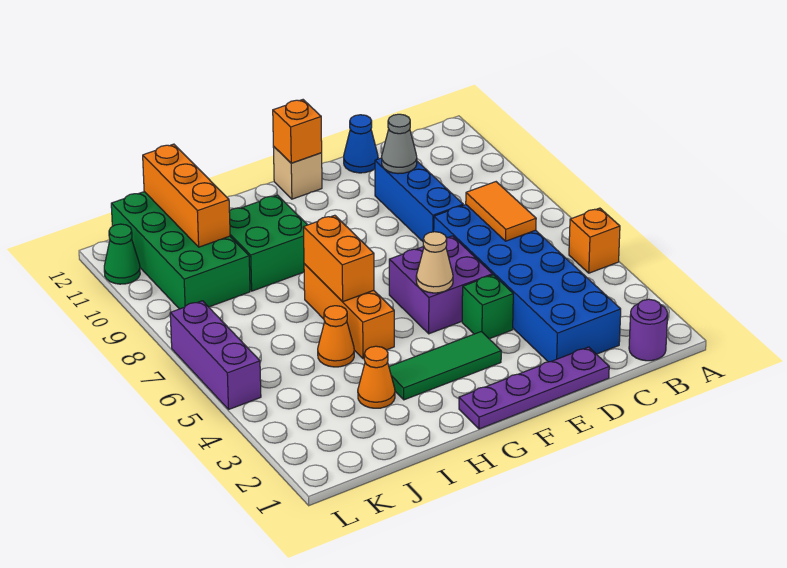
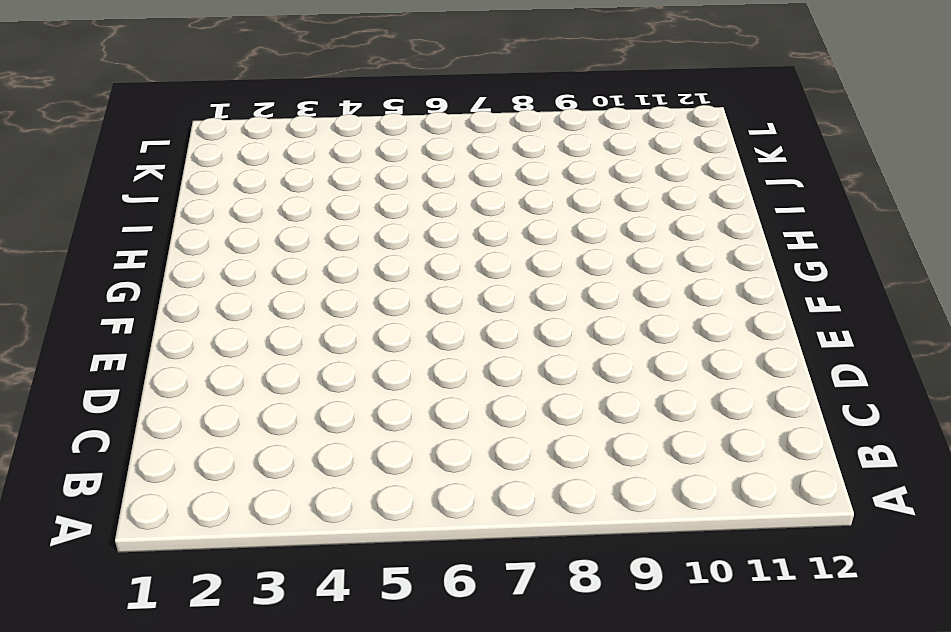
none -> orange 1x1 brick [569,208,620,273]
none -> purple 1x1 round brick [629,299,668,361]
none -> blue 2x6 brick [434,205,621,362]

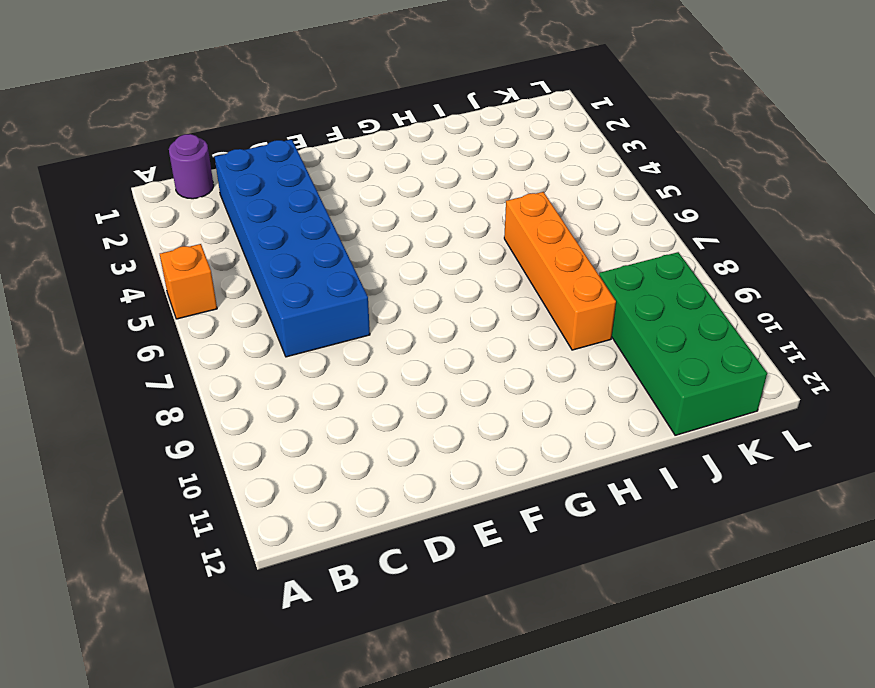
orange 1x4 brick [504,192,616,350] -> green 2x2 brick [229,195,307,291]
none -> purple 1x4 plate [459,347,609,429]
none -> blue 1x3 brick [375,158,463,241]
none -> blue 1x1 cone [344,115,378,173]

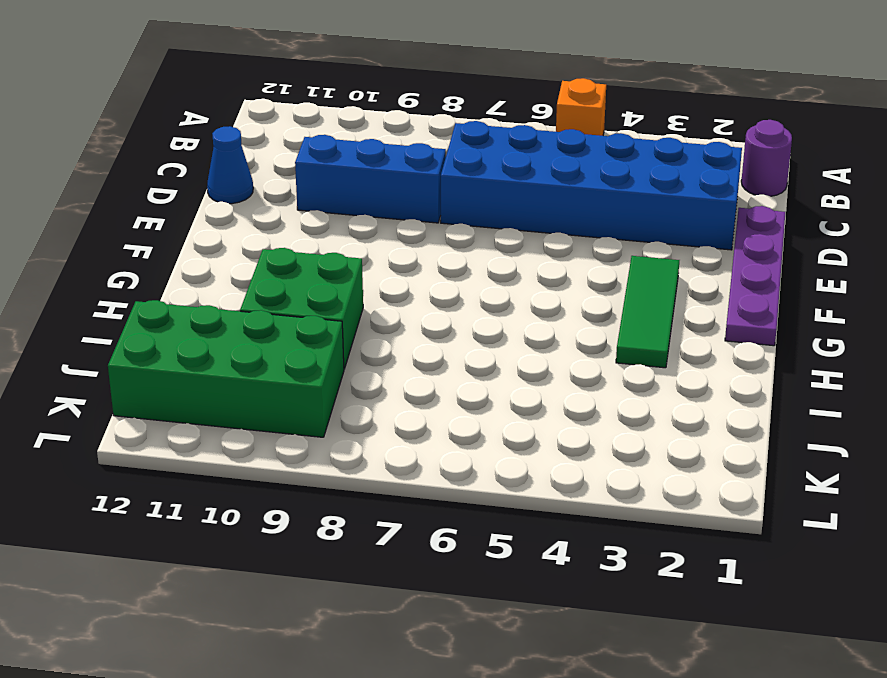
none -> green 1x1 brick [462,275,513,339]
none -> purple 2x2 brick [389,236,493,334]
none -> tan 1x1 brick [273,147,322,199]

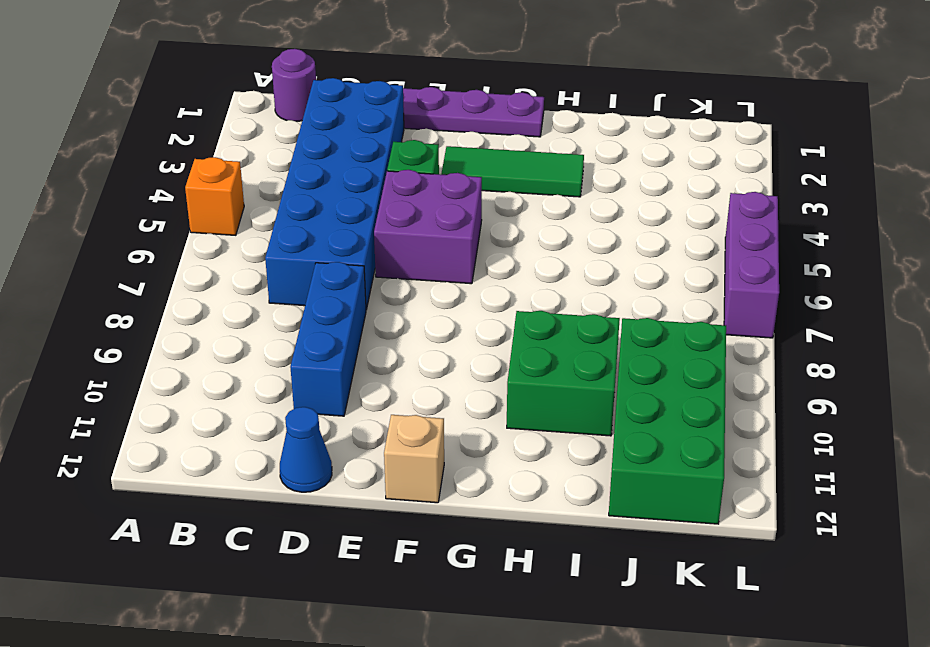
none -> orange 1x3 brick [304,264,394,359]
none -> orange 1x1 cone [358,346,395,408]
none -> orange 1x1 cone [318,306,354,367]

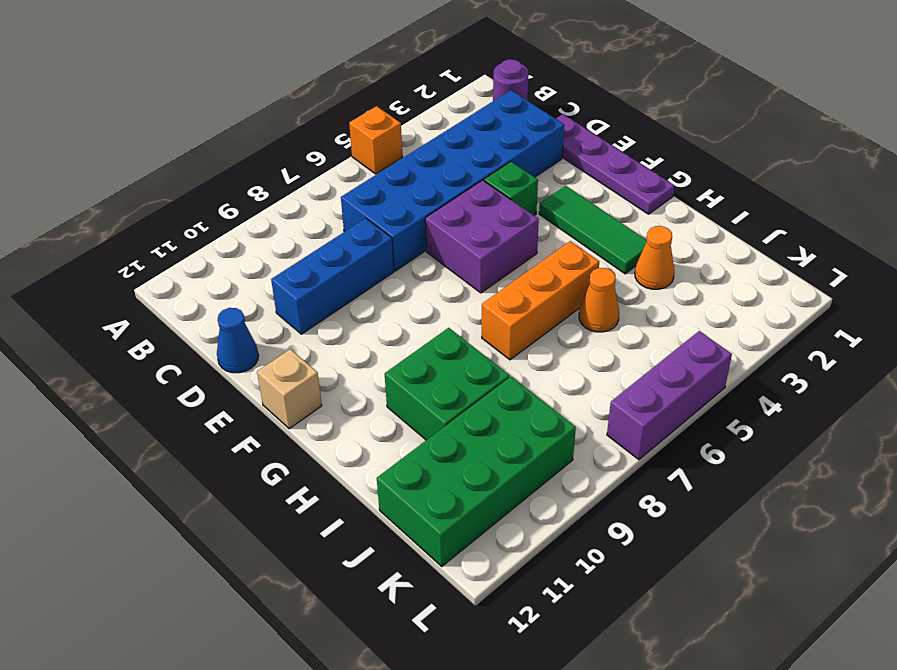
none -> green 1x1 cone [104,224,140,284]
none -> orange 1x2 tile [466,182,536,241]
none -> grey 1x1 cone [382,114,417,174]

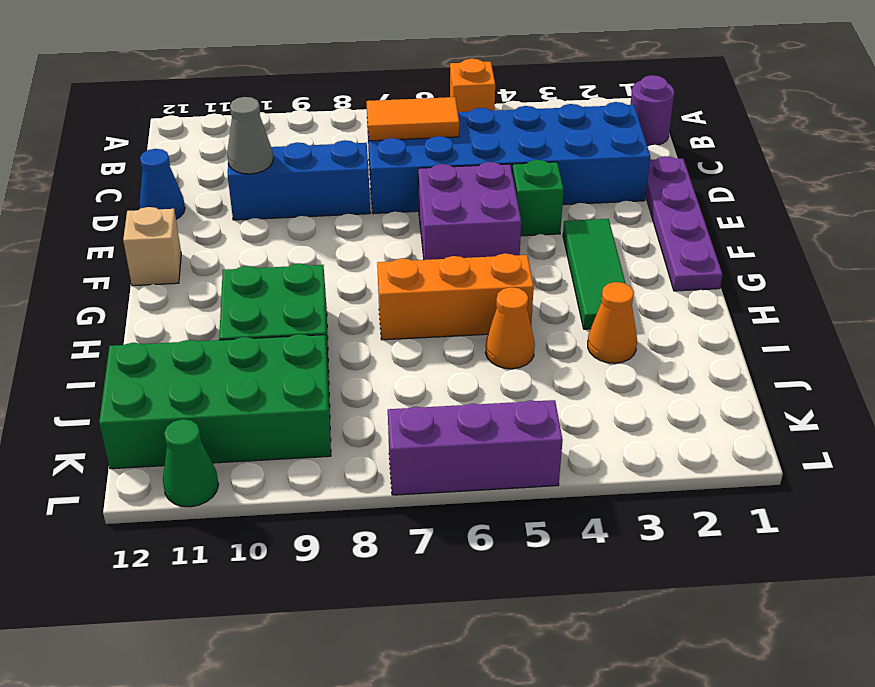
none -> tan 1x1 cone [416,232,453,293]
none -> orange 1x1 brick [273,100,322,163]
none -> orange 1x2 brick [304,215,374,302]

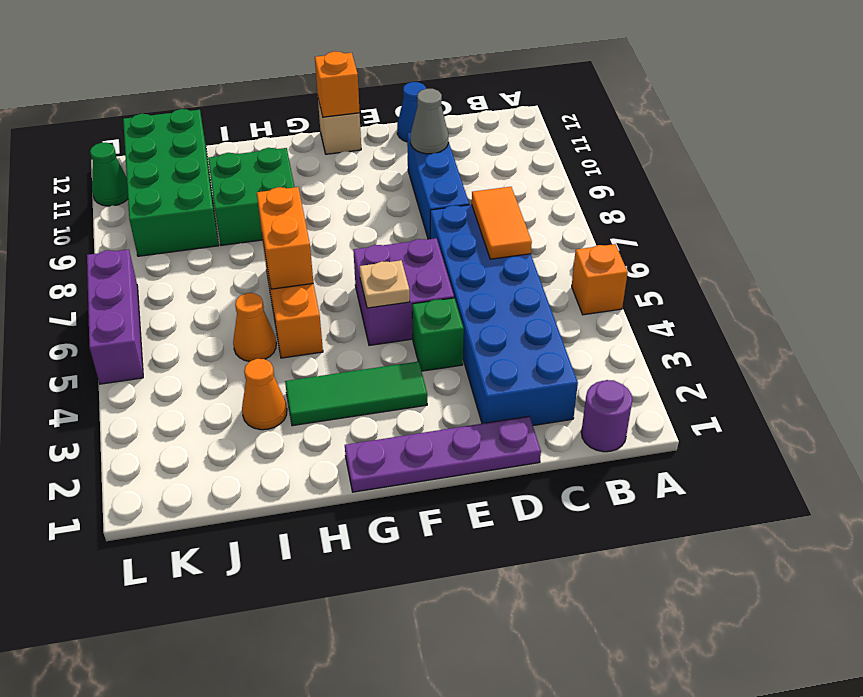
tan 1x1 plate [360,260,410,308] -> tan 1x1 cone [416,232,453,293]
none -> orange 1x3 brick [143,144,230,247]

